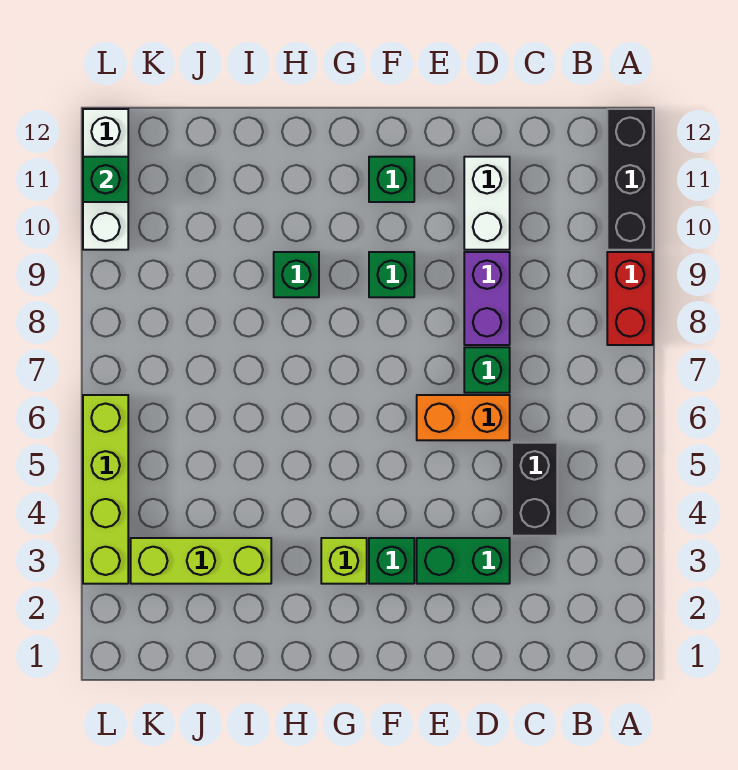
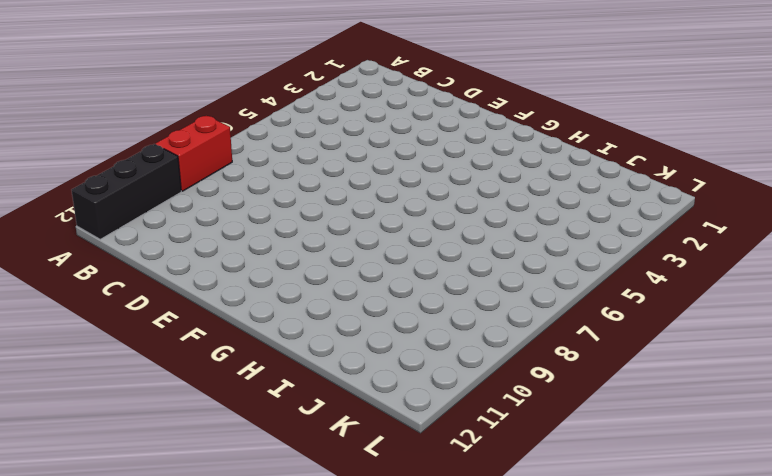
none -> black 1x2 brick [512,443,557,536]
none -> green 1x2 brick [417,538,510,584]
none -> orange 1x2 brick [417,395,510,440]

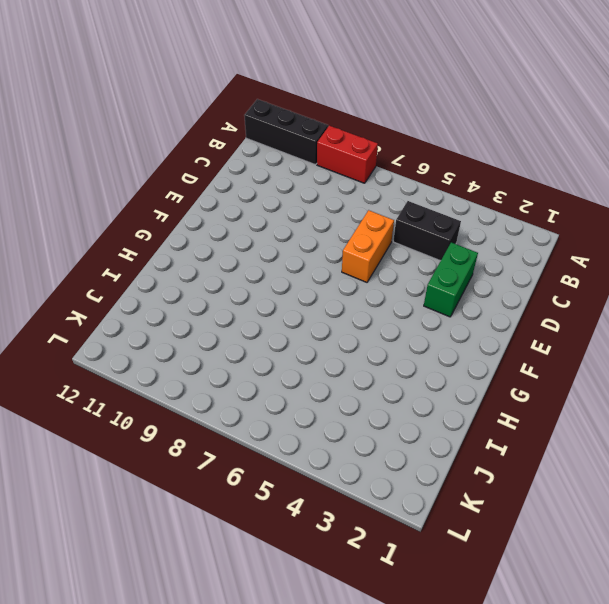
none -> green 1x1 brick [464,347,510,393]
none -> purple 1x2 brick [464,252,510,345]
none -> white 1x2 brick [464,157,510,250]

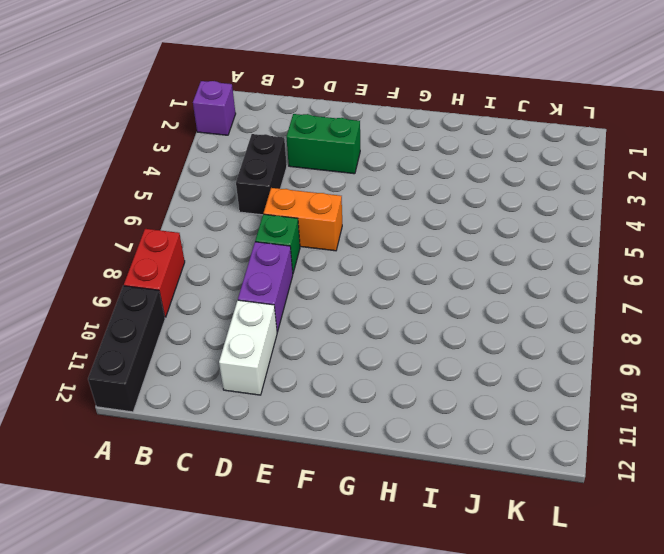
purple 1x1 brick [193,81,236,135] -> none
none -> green 1x1 brick [369,538,414,584]
none -> green 1x1 brick [369,252,414,297]
none -> green 1x1 brick [369,157,414,202]

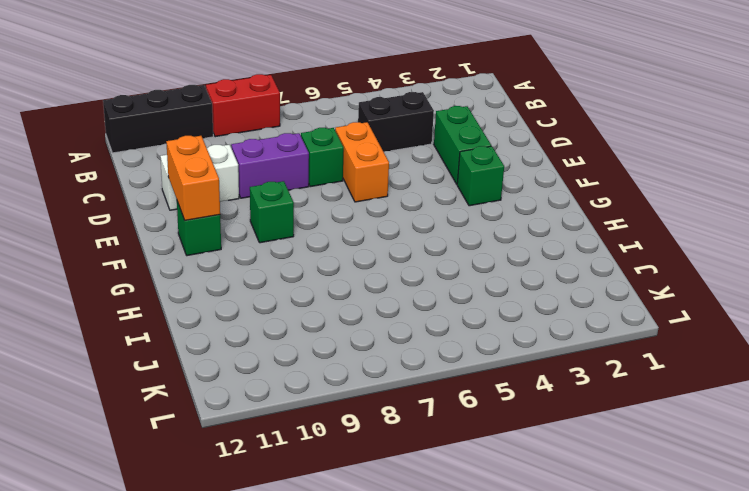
orange 1x2 brick [166,136,220,221] -> none
none -> lime 1x1 brick [321,538,367,584]
none -> green 1x1 brick [274,252,319,297]
none -> lime 1x3 brick [131,538,271,584]

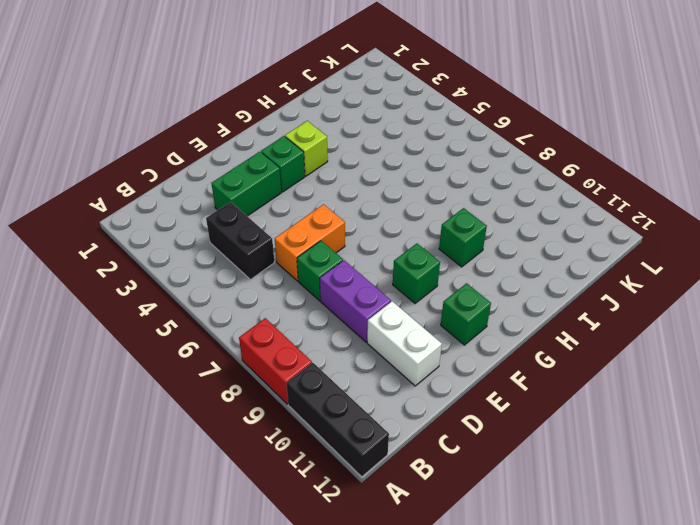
none -> lime 1x3 brick [131,538,271,584]
none -> lime 1x4 brick [83,395,128,584]
none -> white 1x3 brick [83,109,128,250]

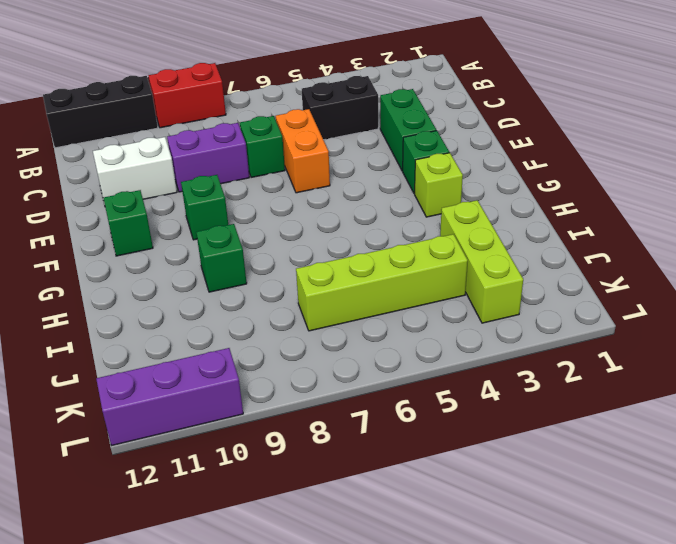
lime 1x4 brick [296,234,468,331] -> lime 1x4 brick moved to [83,395,128,584]
purple 1x3 brick [96,348,243,445] -> white 1x3 brick [83,109,128,250]
none -> green 1x1 brick [83,157,128,202]

